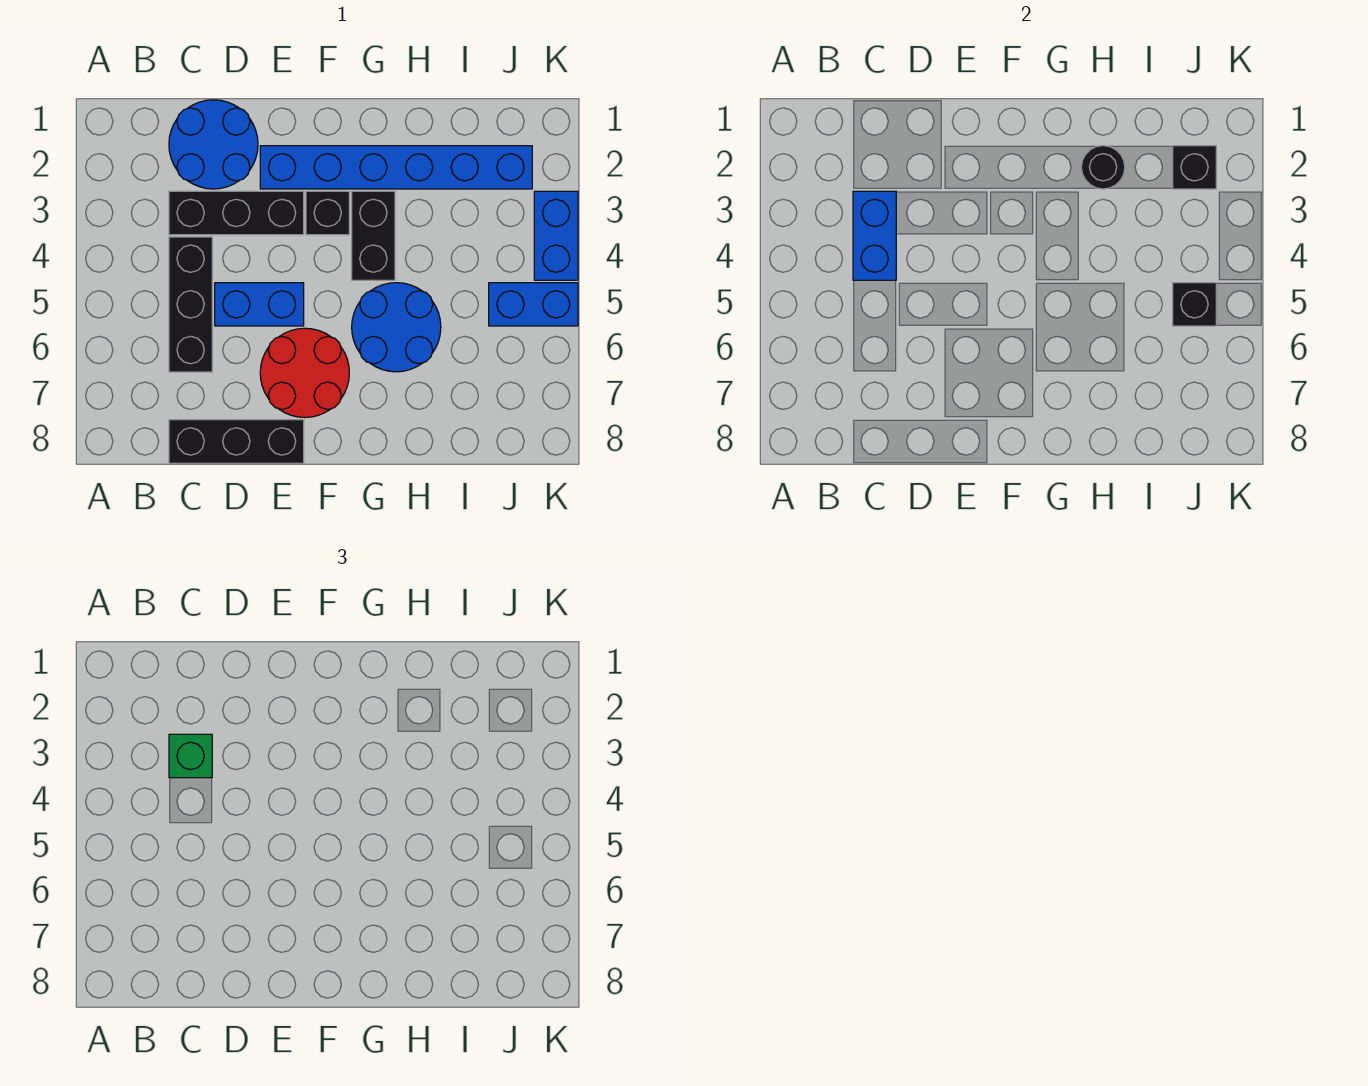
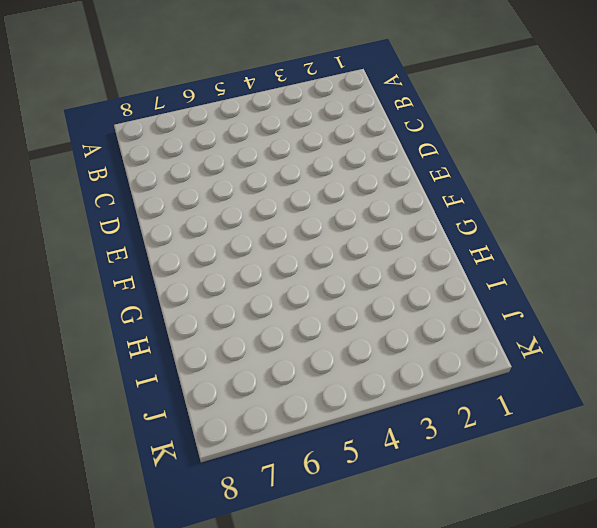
none -> blue 2x2 round brick [169,100,258,189]
none -> black 1x3 brick [169,191,304,235]
none -> black 1x3 brick [169,237,212,372]

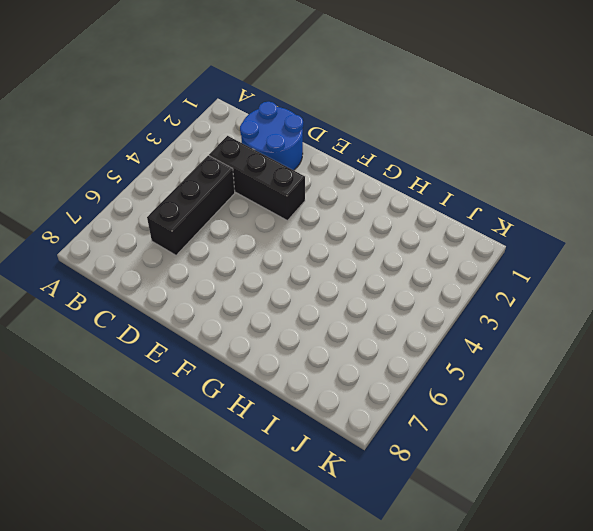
none -> black 1x3 brick [169,420,304,463]
none -> blue 1x2 brick [215,283,304,326]
none -> blue 1x6 brick [260,146,532,189]

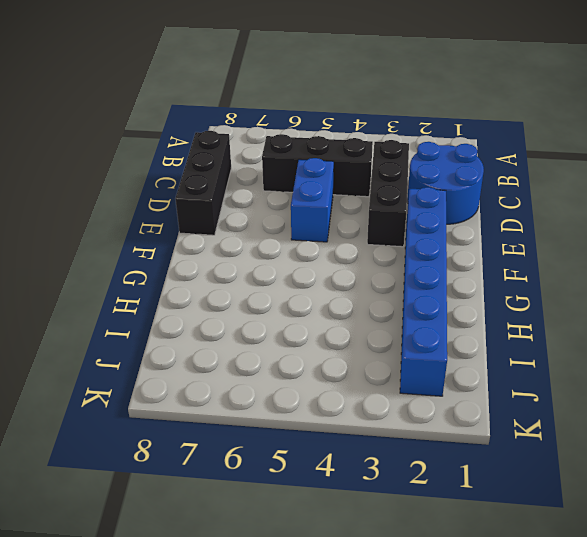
none -> red 2x2 round brick [260,328,349,418]
none -> black 1x1 brick [306,191,349,235]
none -> black 1x2 brick [352,191,395,280]

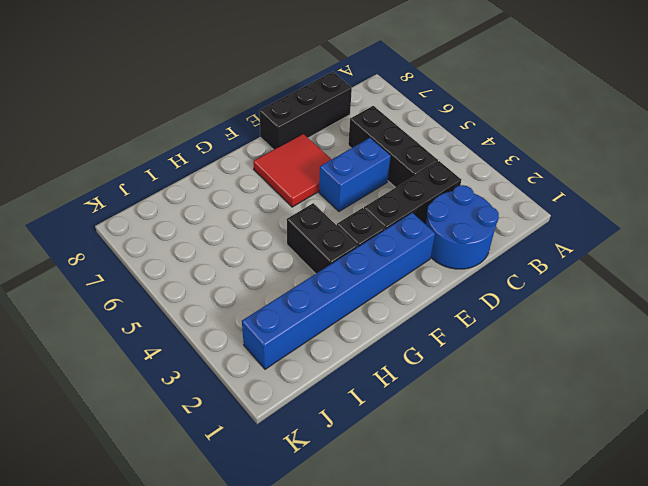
red 2x2 tile [253,134,331,207] -> red 2x2 round brick [260,328,349,418]
none -> blue 2x2 round brick [352,283,441,372]
none -> blue 1x2 brick [489,283,578,326]
none -> blue 1x2 brick [534,191,578,280]

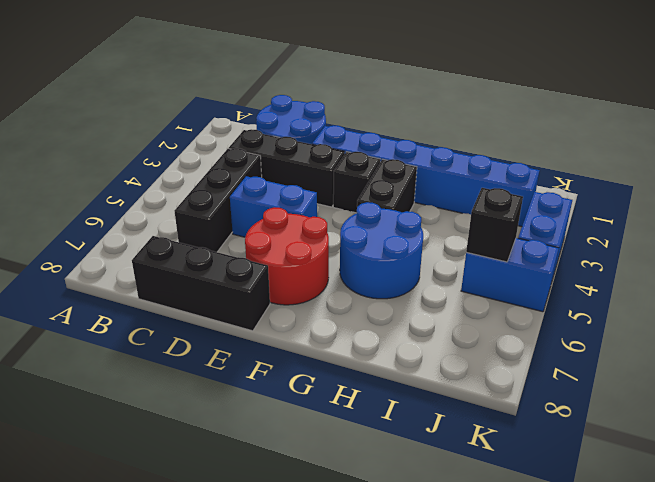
none -> blue 1x2 brick [853,191,896,280]
none -> black 1x1 round brick [1081,146,1125,189]
none -> black 1x1 brick [1173,146,1216,189]

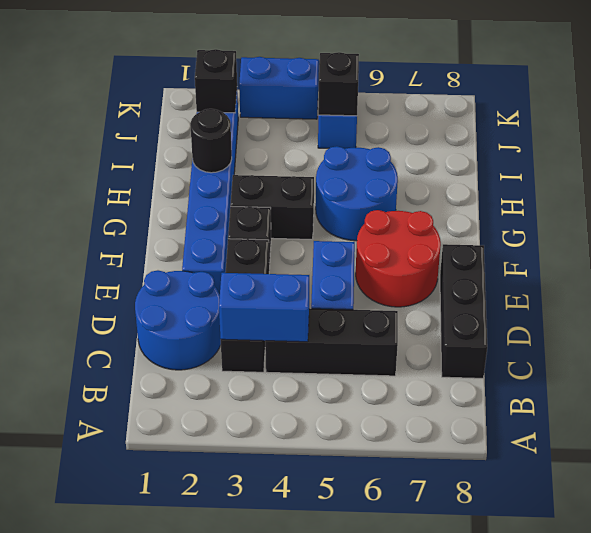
none -> green 1x1 brick [169,734,212,778]

